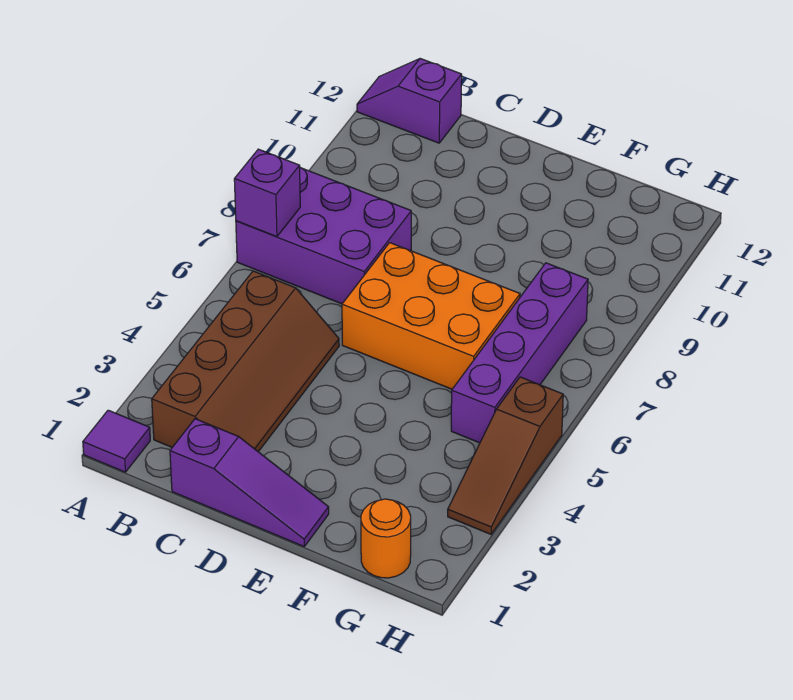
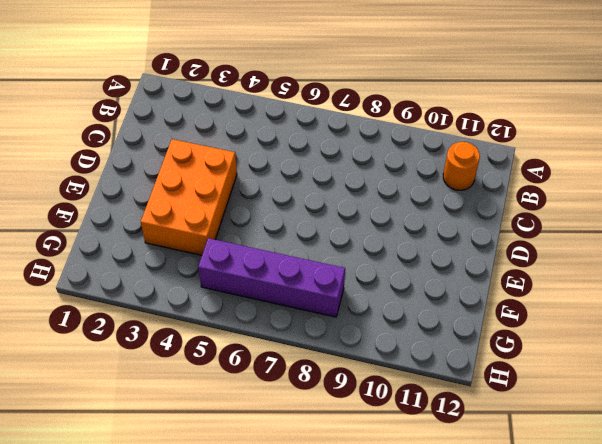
orange 1x1 round brick [443,142,480,190] -> orange 1x1 round brick moved to [361,499,411,578]
orange 2x3 brick [141,139,237,255] -> orange 2x3 brick moved to [342,243,520,389]
none -> purple 1x1 tile [83,410,150,472]
none -> purple 2x3 brick [236,167,411,304]

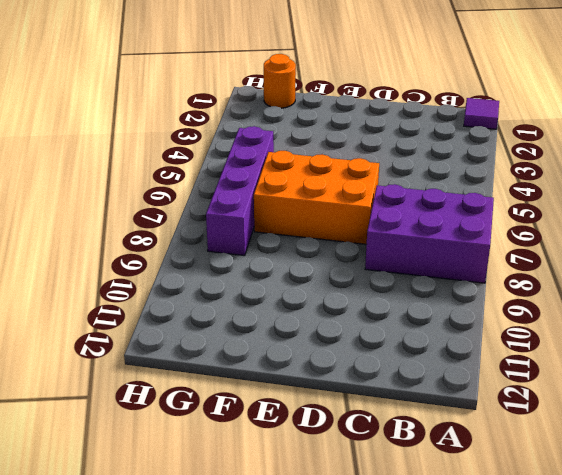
none -> purple 1x2 slope [357,59,462,143]
none -> brown 2x4 slope [152,271,339,452]

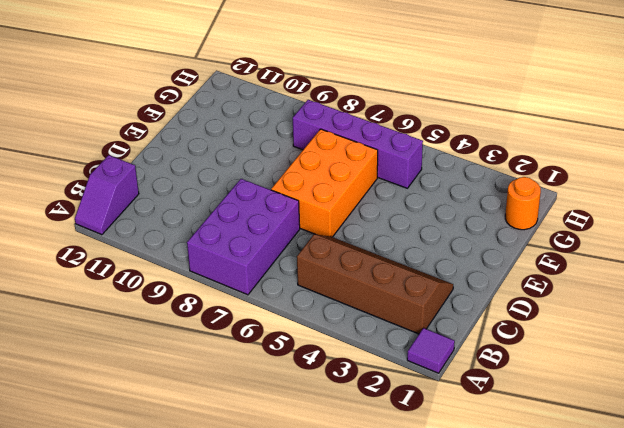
none -> purple 1x3 slope [170,419,329,546]
none -> brown 1x3 slope [448,377,563,534]

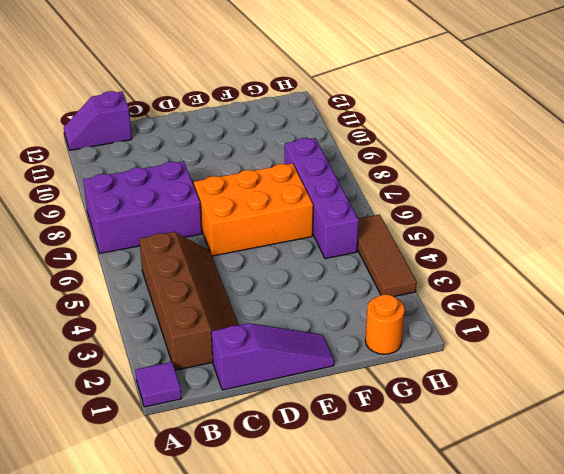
brown 1x3 tile [357,214,417,296] -> brown 1x3 slope [448,377,563,534]
none -> purple 1x1 brick [234,149,300,237]

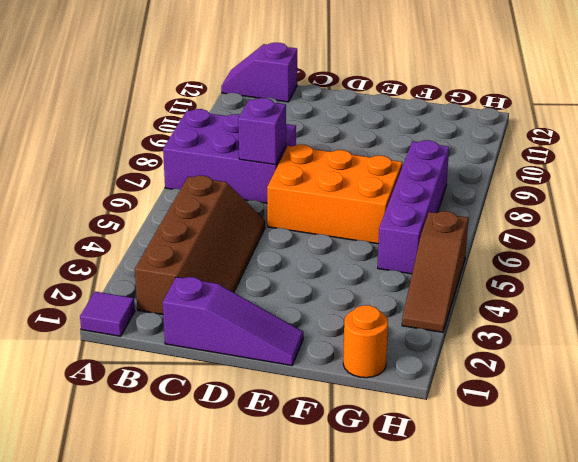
purple 1x1 brick [238,98,286,165] -> purple 1x1 brick moved to [234,149,300,237]

